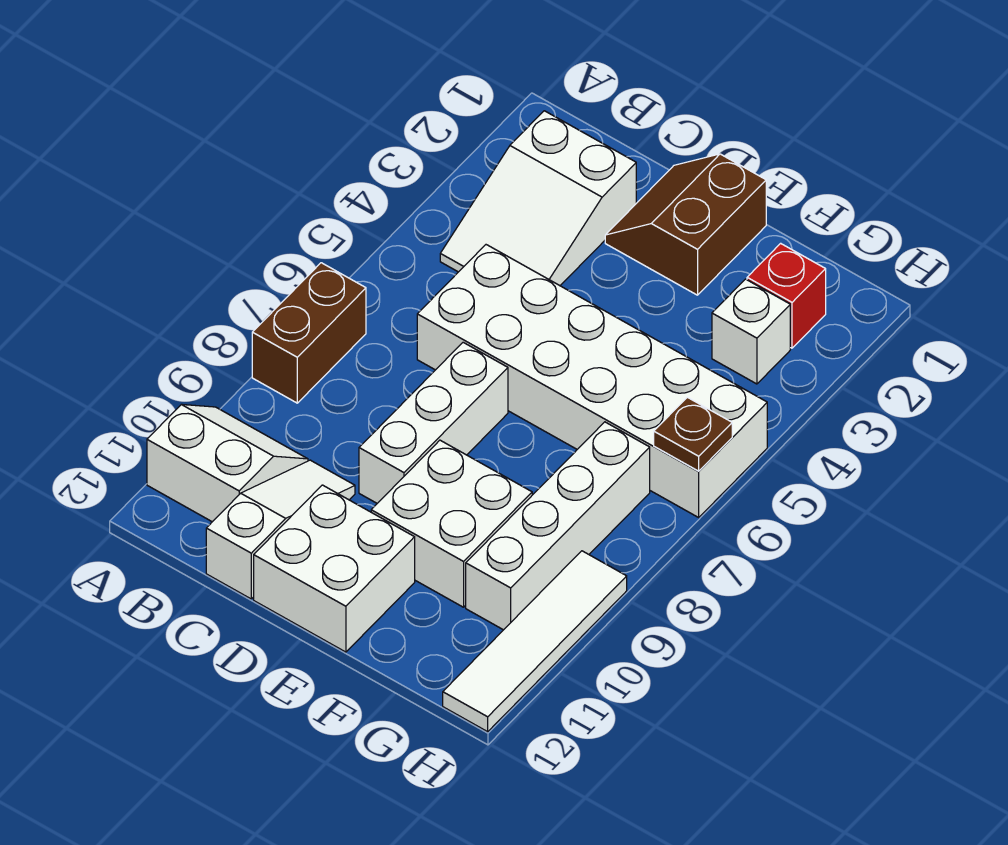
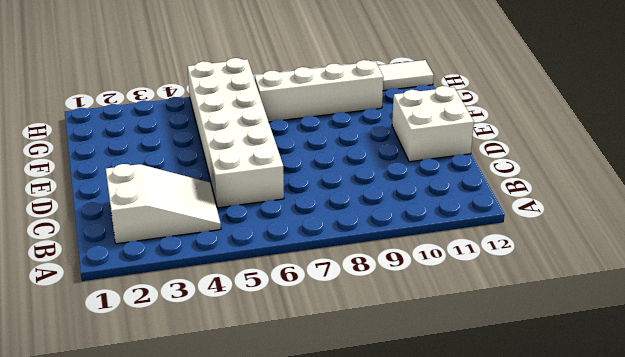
none -> brown 1x2 brick [252,263,366,403]
none -> white 2x2 slope [147,405,308,522]
none -> white 1x3 slope [206,460,355,599]

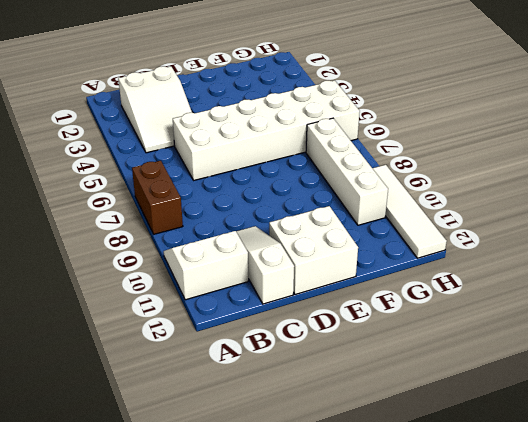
none -> brown 2x2 slope [605,154,766,295]
none -> white 1x3 brick [359,342,508,503]
none -> white 2x2 brick [371,440,532,607]

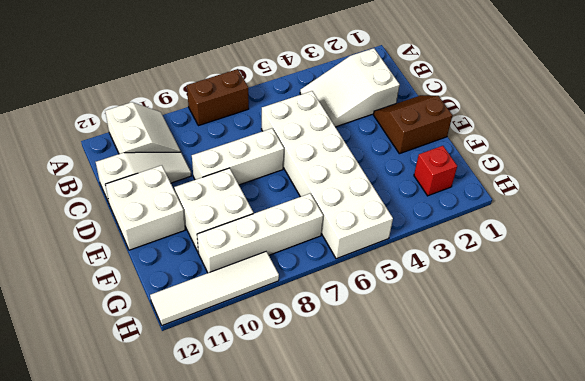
none -> white 1x1 brick [712,279,790,384]
none -> brown 1x1 plate [654,397,732,471]

